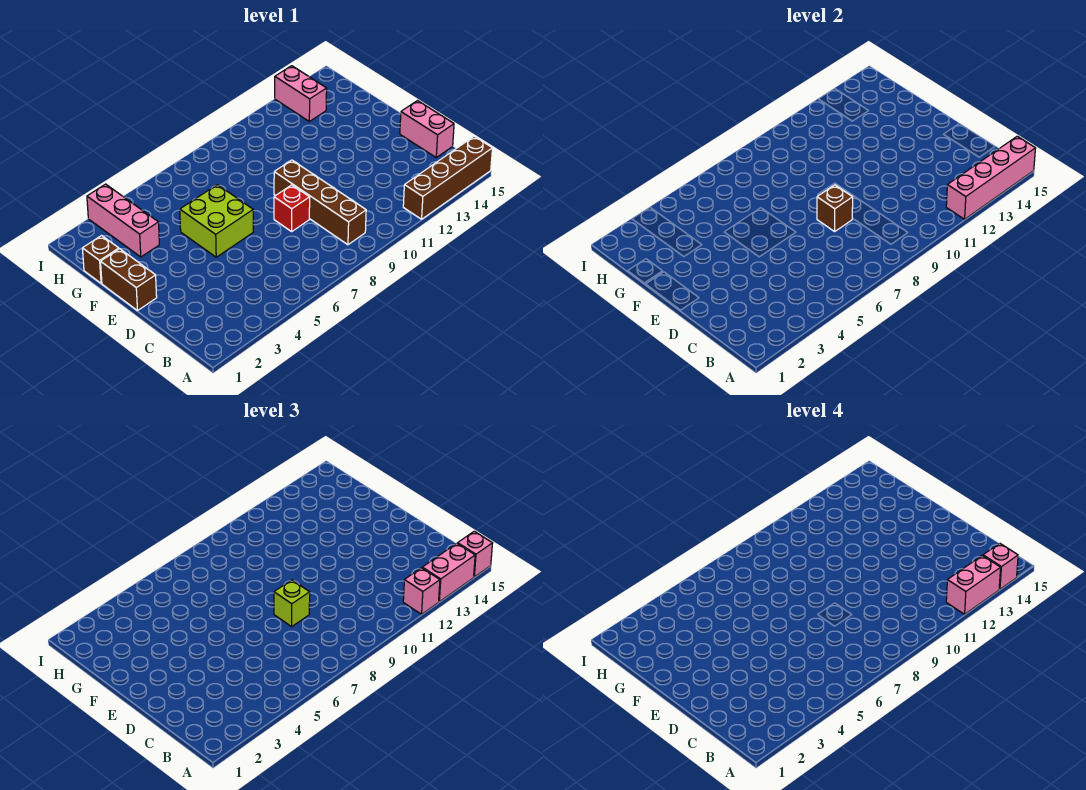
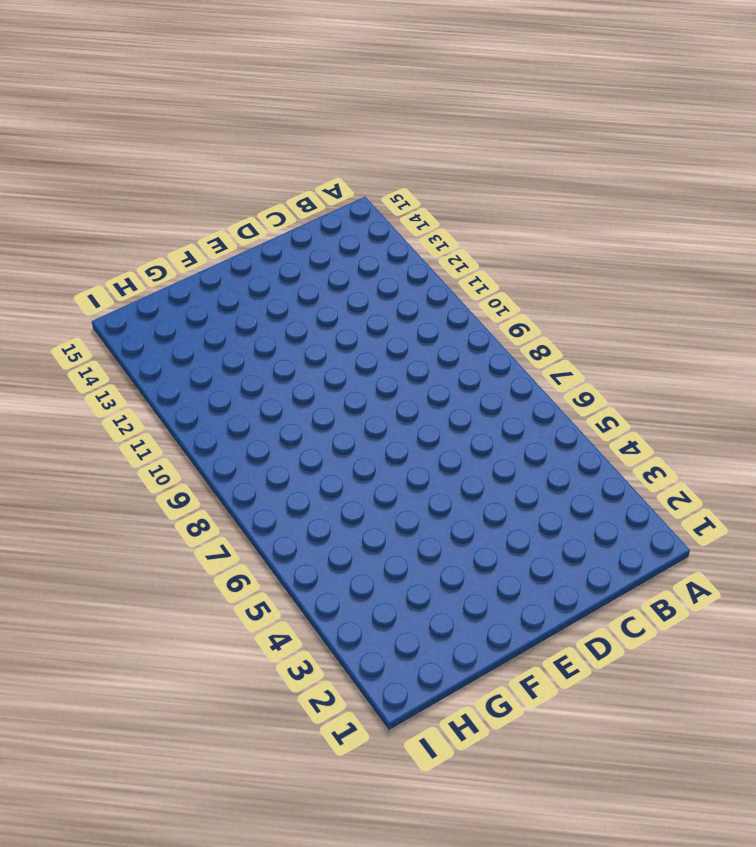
none -> brown 1x4 brick [403,136,493,219]
none -> brown 1x4 brick [274,160,366,245]
none -> pink 1x2 brick [400,101,454,157]

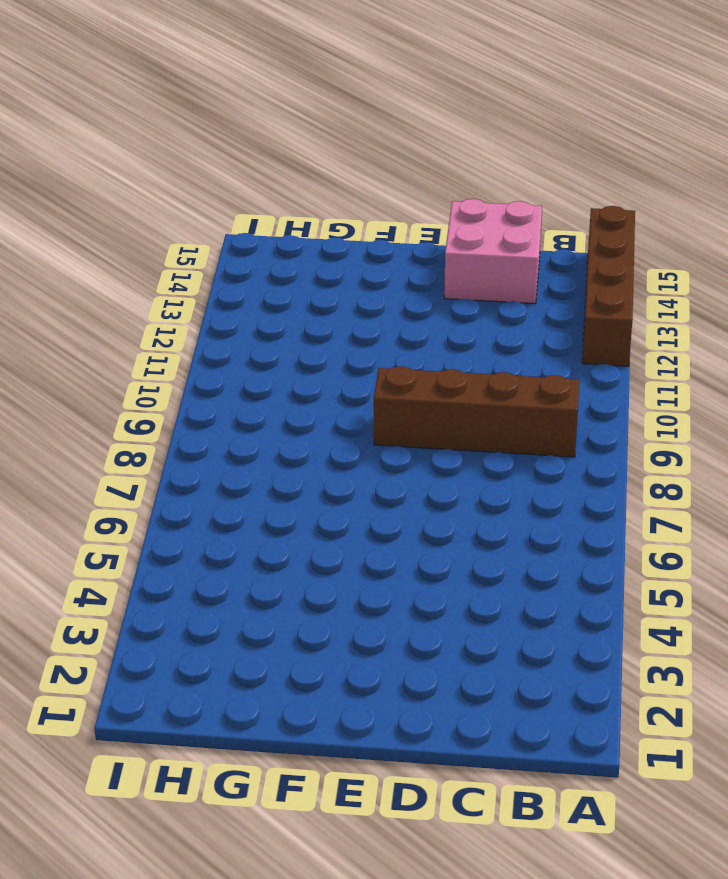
pink 2x2 brick [444,199,542,304] -> pink 1x2 brick [400,101,454,157]
none -> red 1x1 brick [274,185,310,231]
none -> brown 1x2 brick [101,249,157,311]
none -> lime 2x2 brick [180,185,253,257]

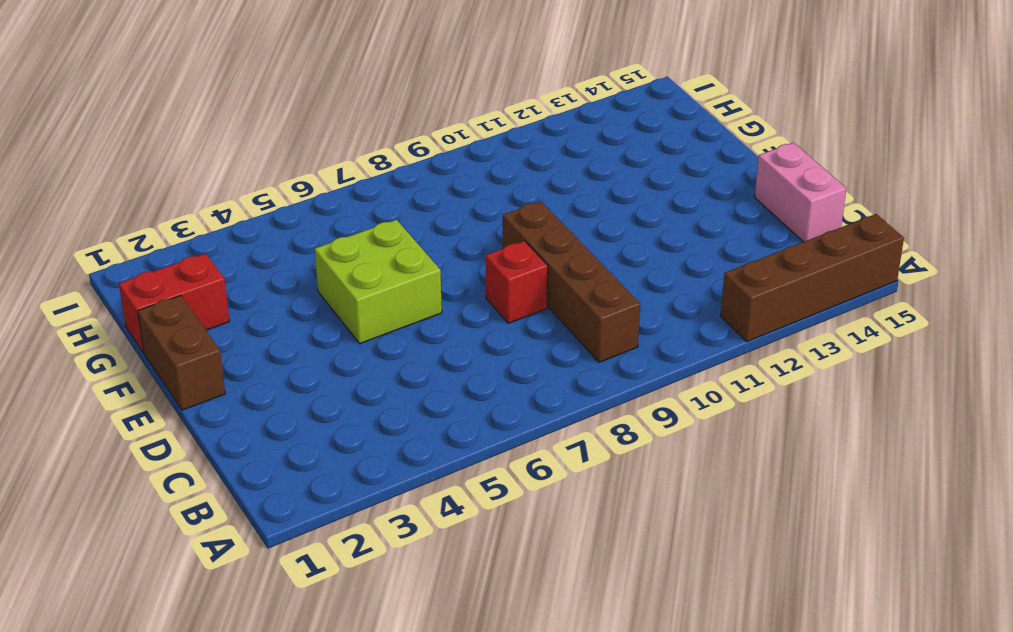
red 1x2 brick [119,253,229,353] -> brown 1x1 brick [82,236,119,283]
none -> pink 1x3 brick [87,184,159,257]
none -> pink 1x2 brick [275,66,327,121]
none -> pink 1x4 brick [946,136,1036,219]

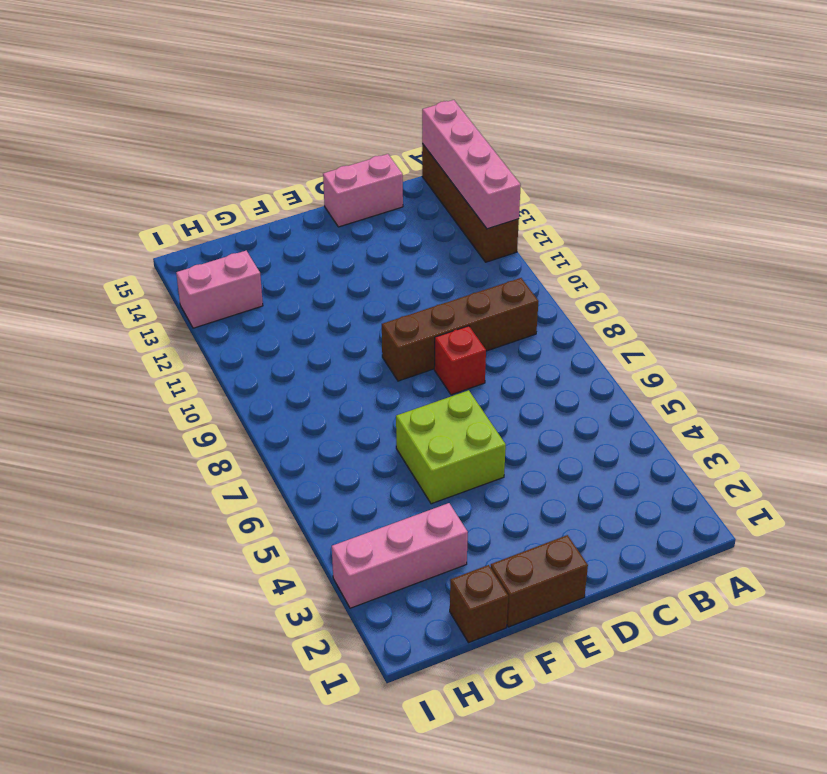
none -> brown 1x1 brick [817,185,853,231]
none -> pink 1x1 brick [403,568,440,614]
none -> pink 1x2 brick [422,543,475,602]

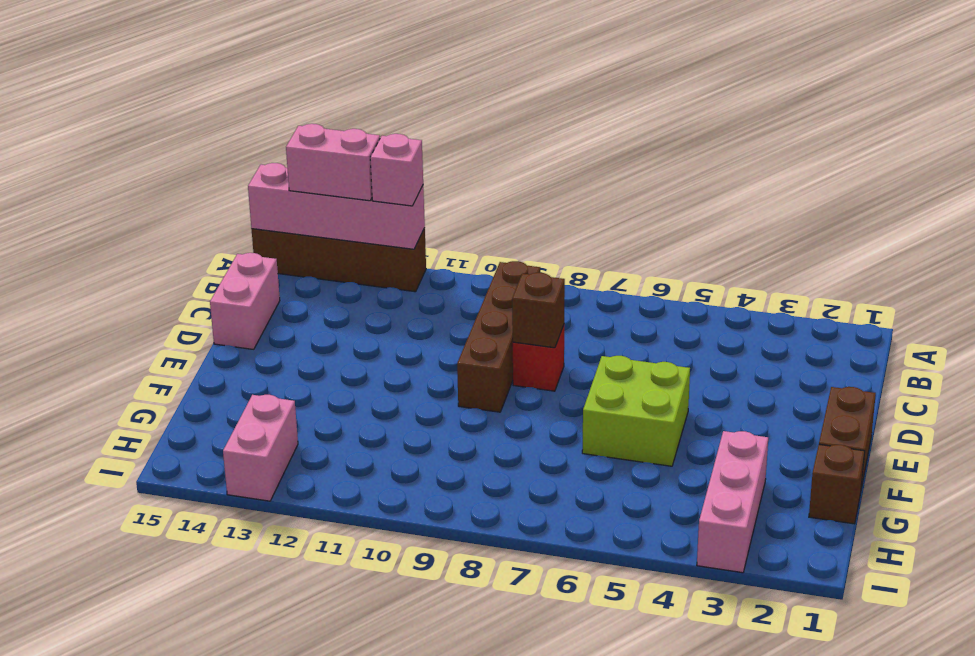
none -> pink 1x1 brick [458,531,493,577]
none -> lime 1x1 brick [274,580,310,626]
none -> pink 1x2 brick [946,556,1001,614]

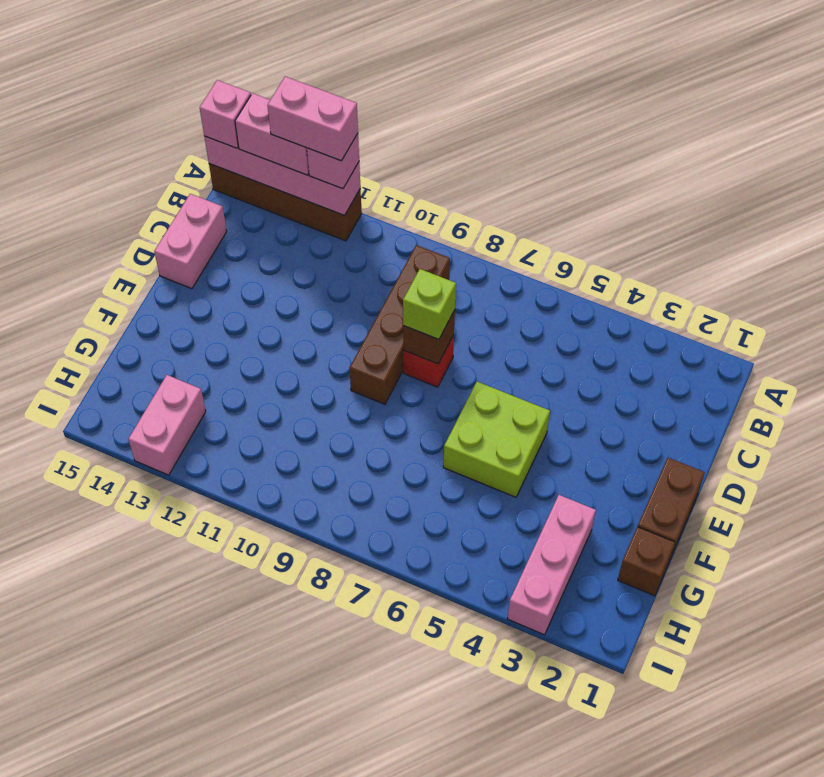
none -> pink 1x1 brick [983,543,1018,589]

